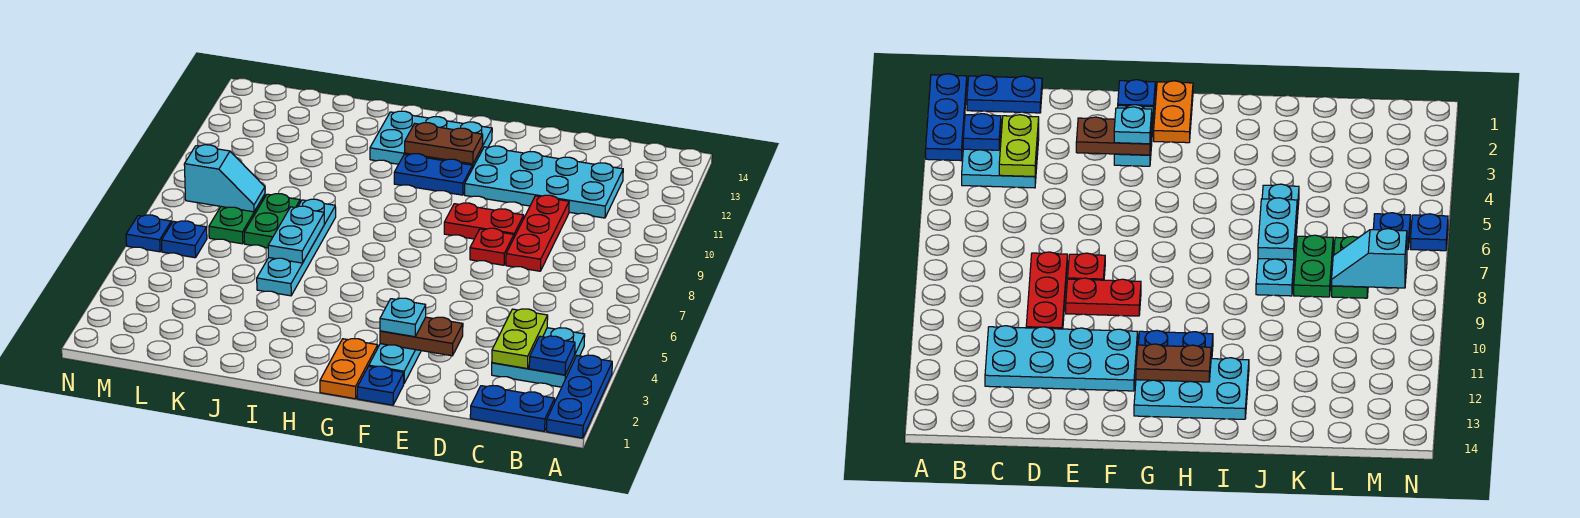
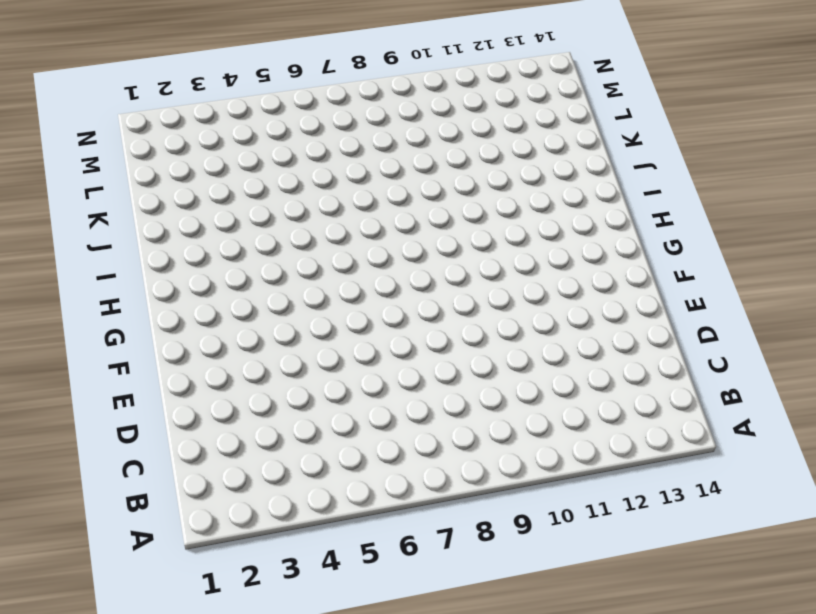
none -> blue 1x3 plate [547,355,612,438]
none -> blue 1x2 plate [470,386,555,431]
none -> cyan 2x2 plate [492,328,585,387]

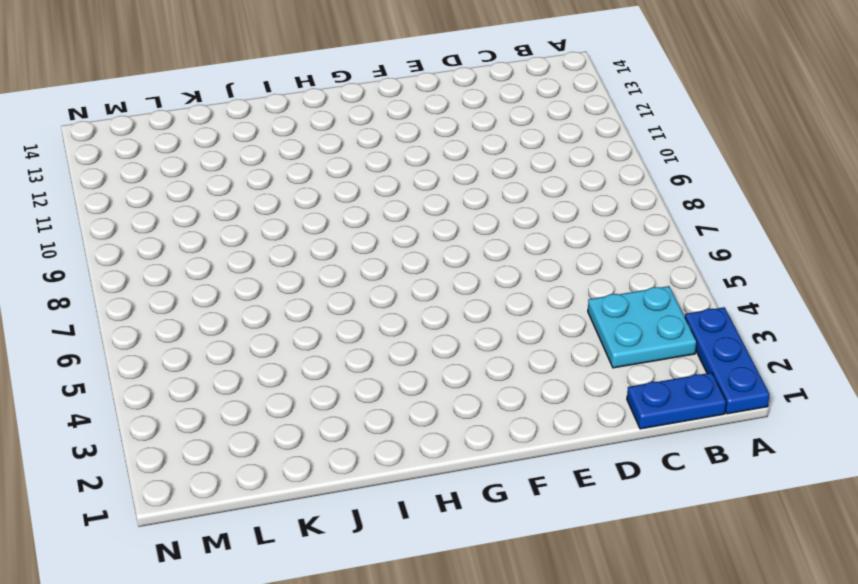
none -> cyan 2x4 plate [465,146,623,218]
none -> red 1x3 plate [506,195,569,271]
none -> red 1x1 plate [470,228,514,265]

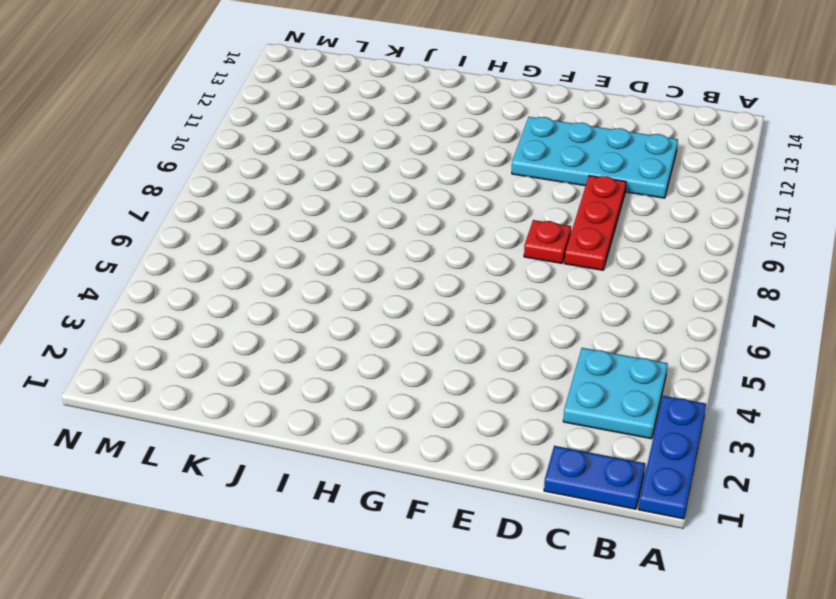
none -> red 1x2 plate [444,203,524,239]
none -> blue 1x1 plate [357,366,404,405]
none -> cyan 1x2 plate [369,344,421,383]

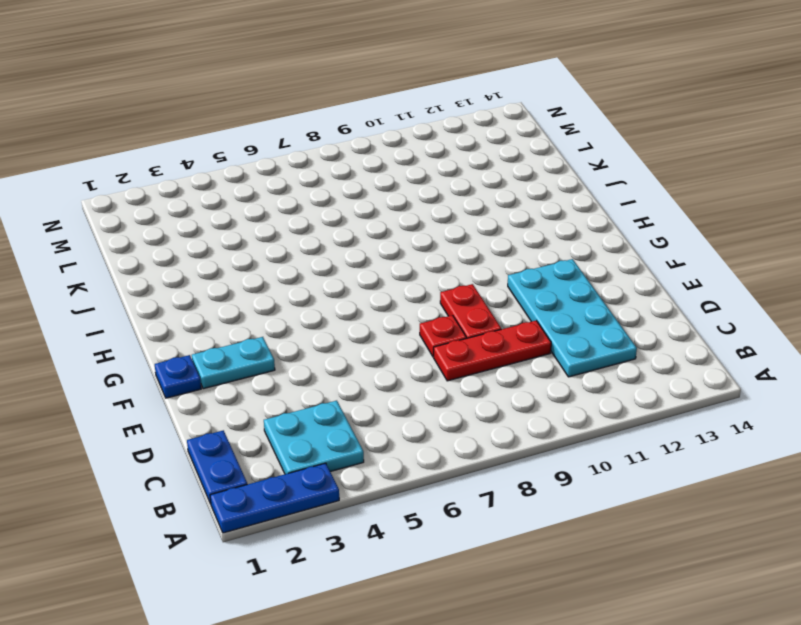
none -> orange 1x2 plate [320,339,378,399]
none -> blue 1x2 plate [394,154,473,195]
none -> cyan 2x3 plate [370,111,492,167]

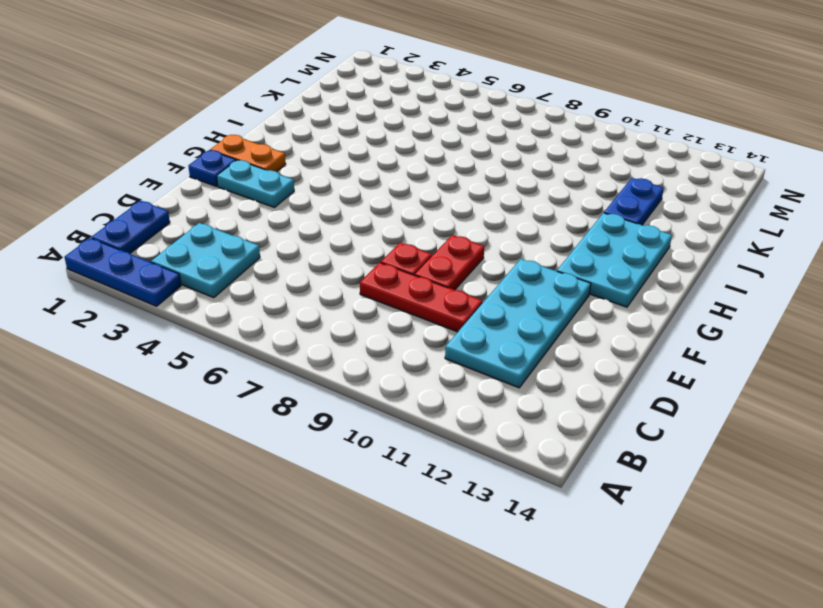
blue 1x2 plate [604,178,664,225] -> blue 1x2 plate moved to [394,154,473,195]
none -> cyan 1x4 plate [257,199,336,296]
none -> green 1x2 plate [244,194,300,248]
none -> green 1x2 plate [209,195,265,244]

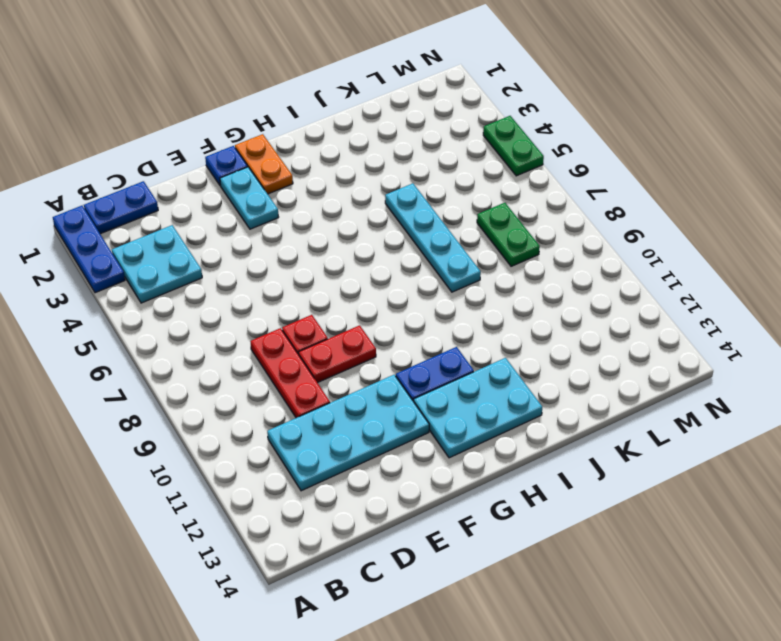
green 1x2 plate [483,116,544,176] -> green 1x2 plate moved to [244,194,300,248]
none -> blue 1x1 plate [162,221,207,258]
none -> blue 1x1 plate [126,215,171,252]
none -> blue 1x1 plate [529,336,575,375]

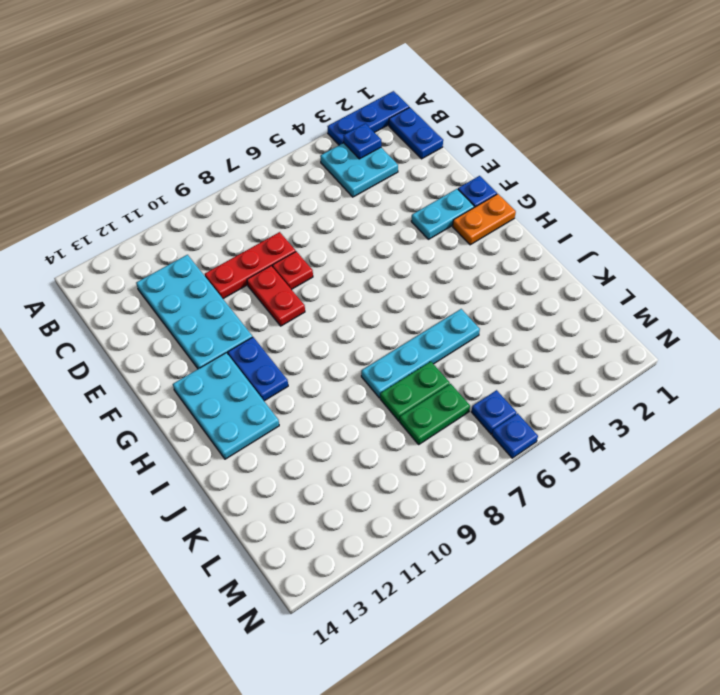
none -> lime 1x2 plate [492,309,548,368]
none -> brown 1x2 plate [380,317,463,356]
none -> brown 1x2 plate [405,123,483,164]

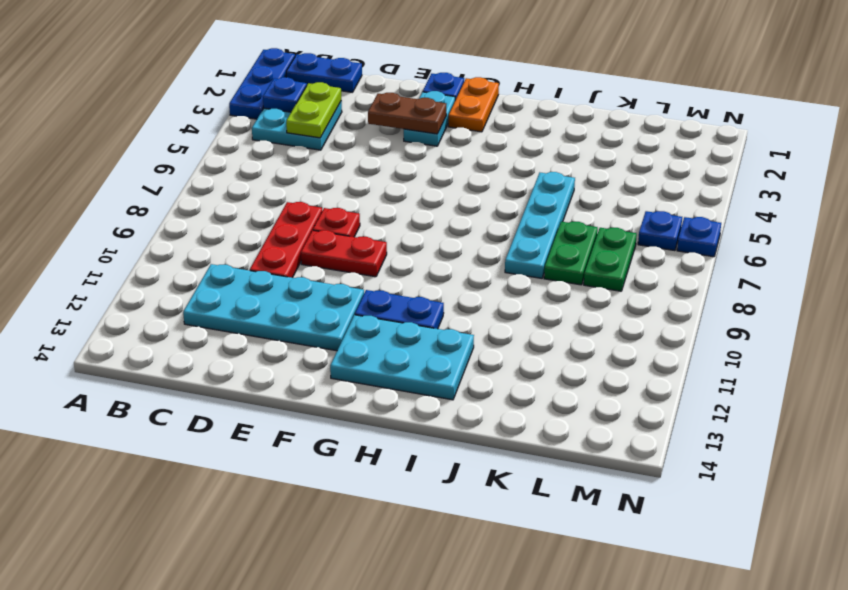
none -> brown 1x2 plate [405,123,483,164]
none -> cyan 1x2 plate [268,206,324,263]
none -> cyan 1x2 slope [184,145,265,212]

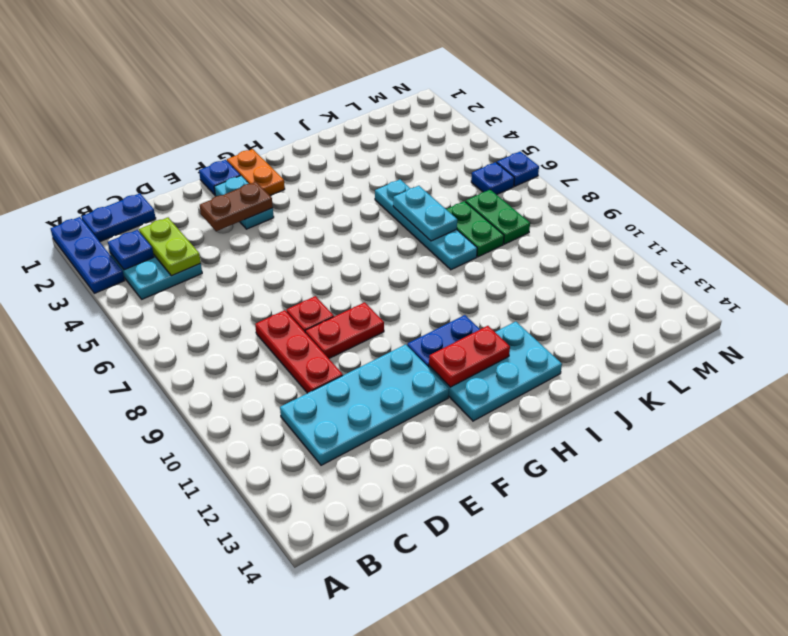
red 1x2 plate [429,326,510,387] -> brown 1x2 plate [405,123,483,164]
none -> cyan 1x2 slope [184,145,265,212]
none -> cyan 1x1 plate [380,298,426,337]

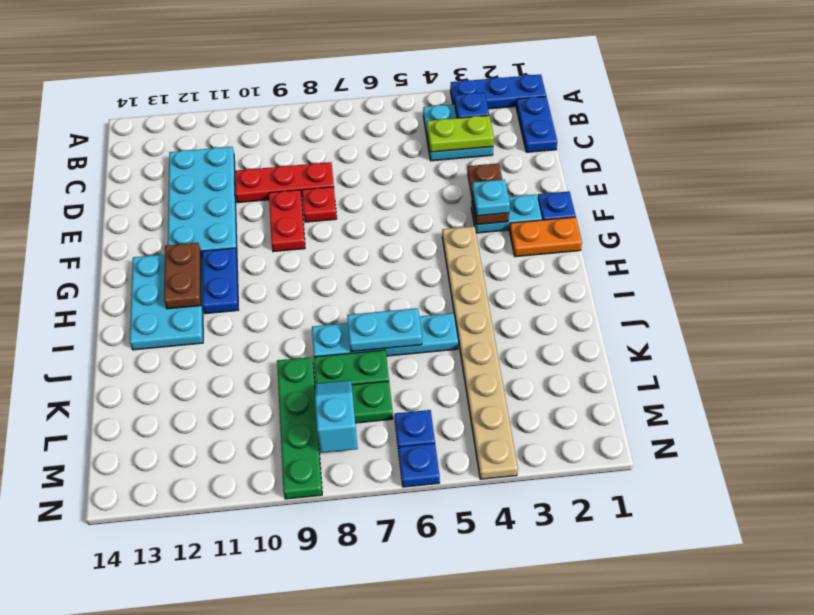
tan 1x8 plate [442,226,518,479] -> none
green 1x4 plate [277,357,322,499] -> none

